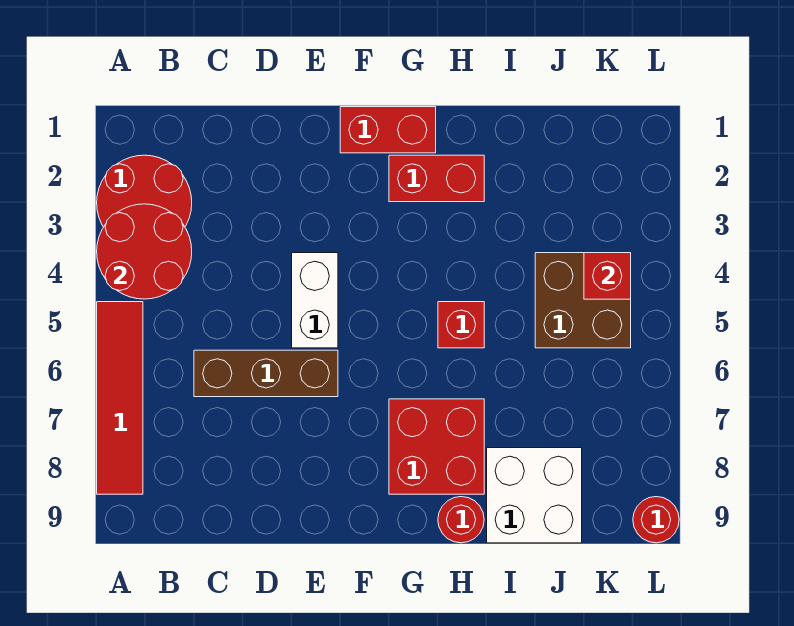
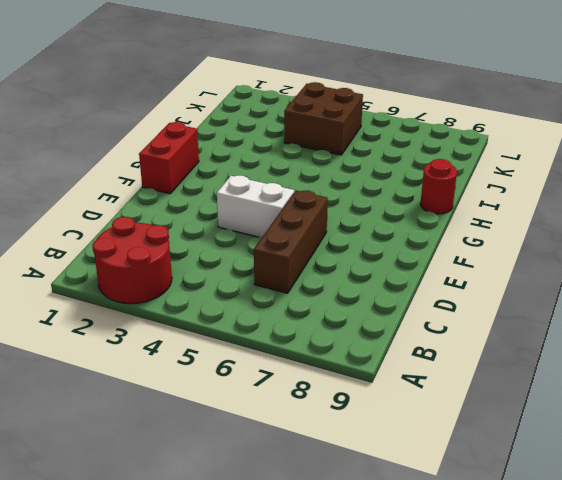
none -> red 1x4 tile [97,302,143,494]
none -> red 1x2 brick [389,155,484,202]
none -> red 2x2 brick [389,399,484,494]

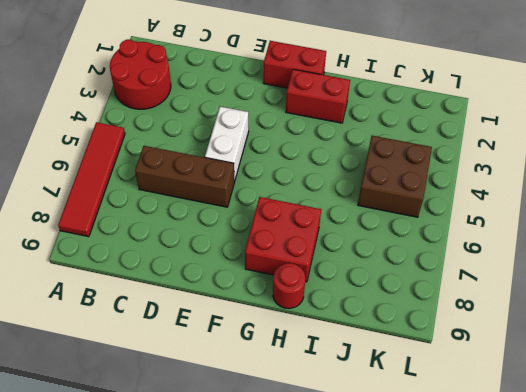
none -> red 1x1 brick [438,302,484,348]
none -> white 2x2 brick [487,448,582,543]
none -> red 1x1 round brick [633,497,679,543]

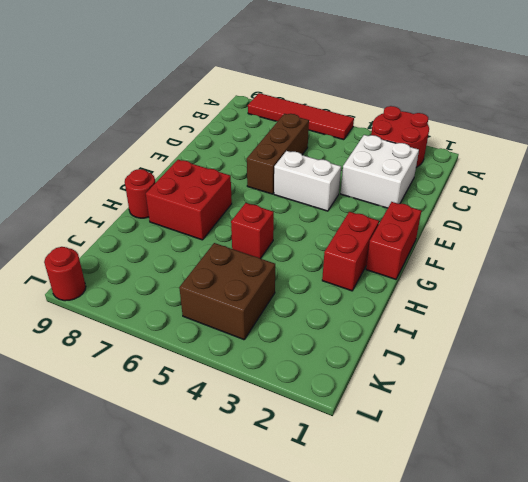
white 2x2 brick [341,135,419,208] -> white 2x2 brick moved to [487,448,582,543]
none -> red 2x2 round brick [97,204,192,299]
none -> red 1x1 brick [584,253,631,299]

